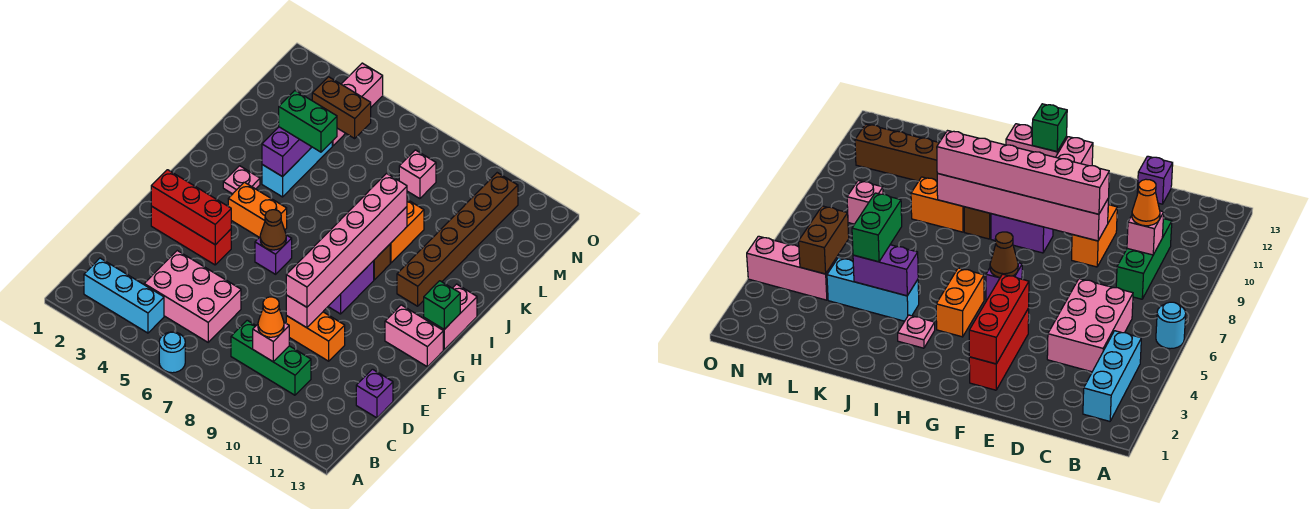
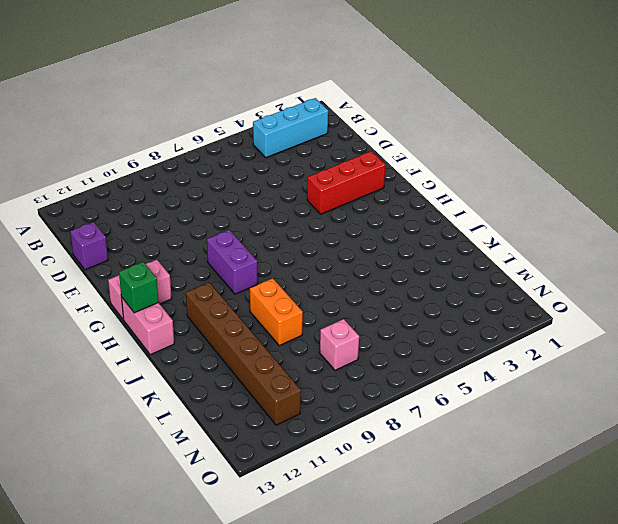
none -> cyan 1x1 round brick [159,332,185,373]
none -> pink 2x3 brick [144,251,241,342]
none -> green 1x3 brick [231,320,311,395]

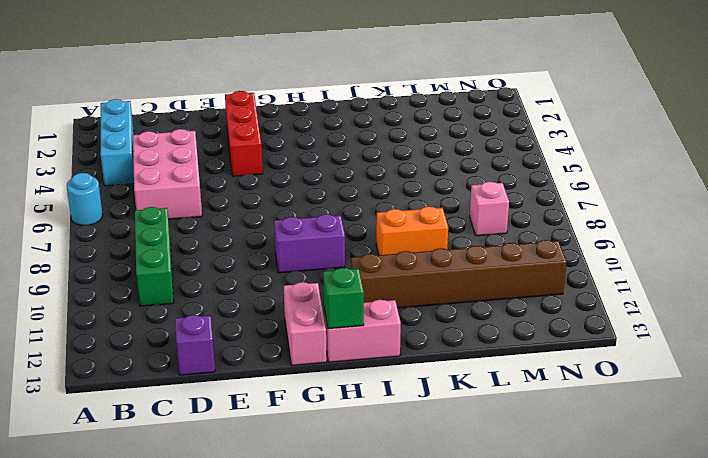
none -> orange 1x2 brick [286,312,345,361]
none -> purple 1x1 brick [255,235,292,274]
none -> orange 1x2 brick [228,182,287,237]

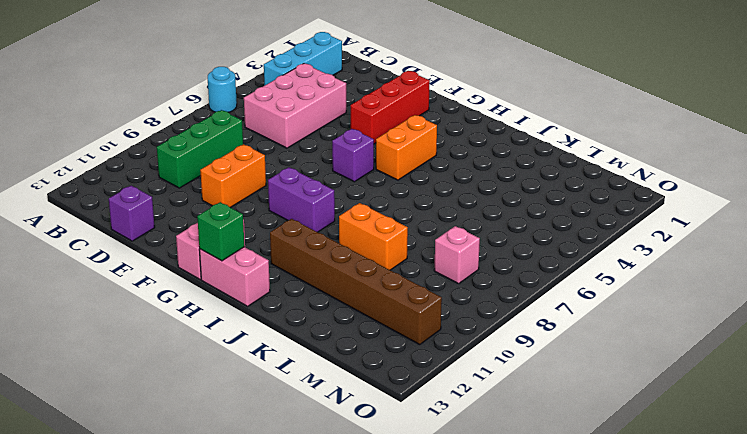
none -> pink 1x1 plate [223,166,260,194]
none -> brown 1x1 brick [374,244,390,280]
none -> cyan 1x3 brick [262,142,332,197]

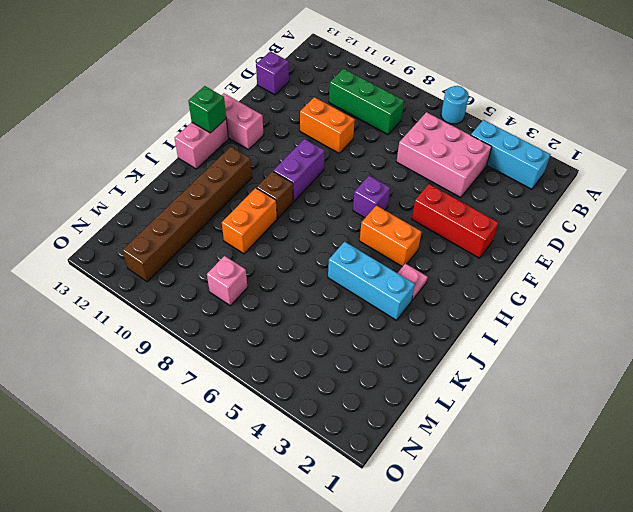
cyan 1x3 brick [328,242,415,320] -> cyan 1x3 brick turned to [262,142,332,197]
none -> pink 1x3 brick [332,63,383,146]
none -> pink 1x1 brick [253,322,289,362]
none -> pink 1x6 brick [286,207,407,328]

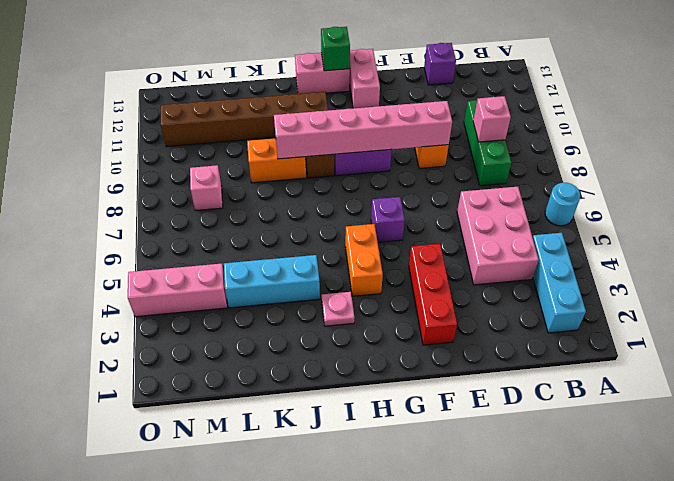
none -> red 1x3 brick [151,170,231,245]
none -> brown 1x1 cone [260,210,286,250]
none -> purple 1x2 brick [262,127,311,177]

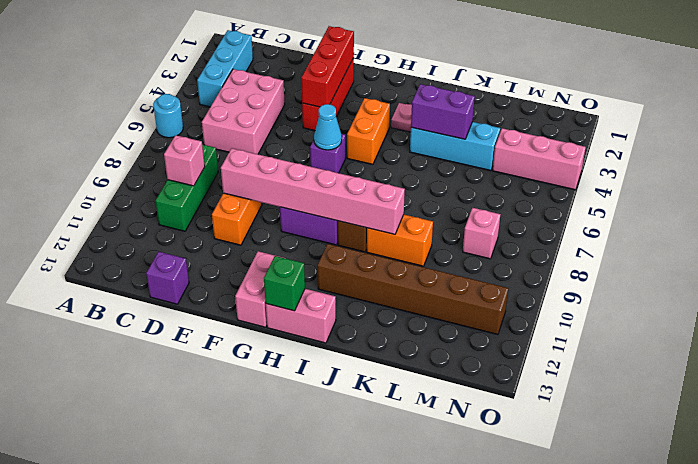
cyan 1x1 cone [314,104,342,150] -> brown 1x1 cone [260,210,286,250]
none -> brown 1x2 brick [312,77,371,138]
none -> orange 1x1 cone [258,297,284,337]
none -> pink 1x6 brick [286,173,407,307]

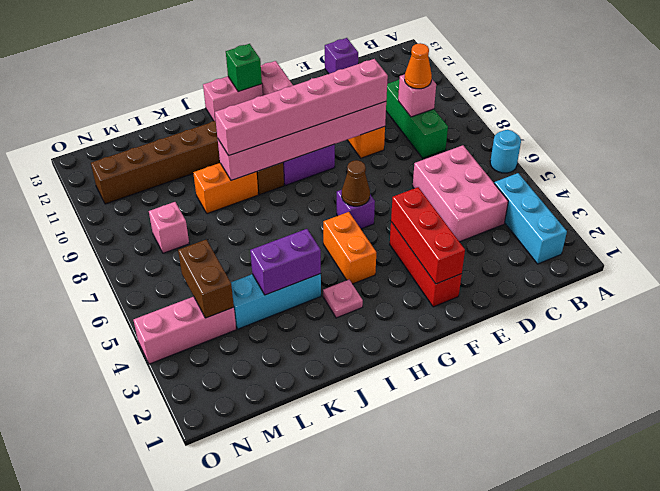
none -> green 1x2 brick [279,91,337,152]

